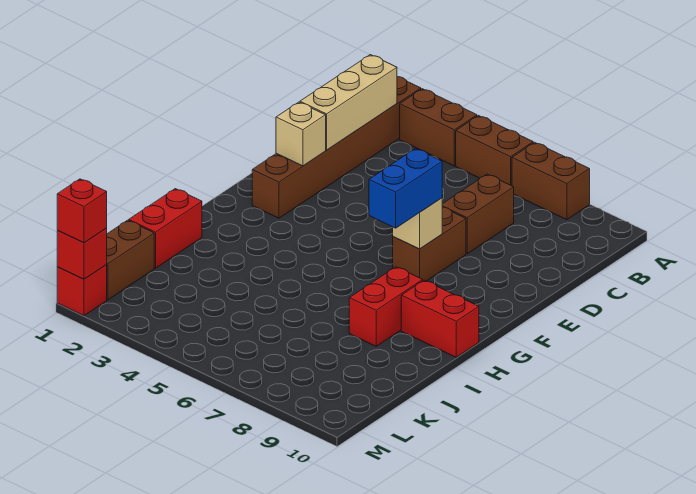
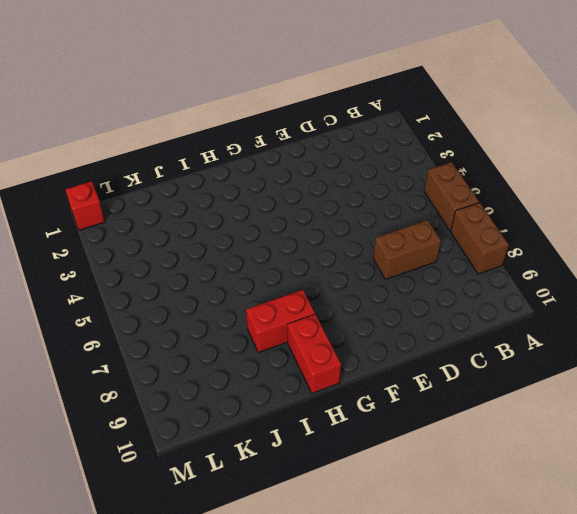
none -> brown 1x6 brick [252,77,421,218]
none -> brown 1x2 brick [400,89,477,166]
none -> brown 1x2 brick [393,207,466,281]

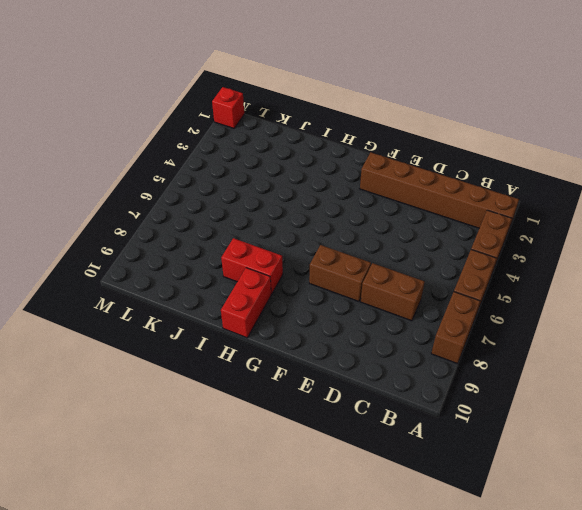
none -> red 1x2 brick [129,189,202,268]
none -> brown 1x2 brick [106,220,154,300]
none -> tan 1x3 brick [300,55,397,150]

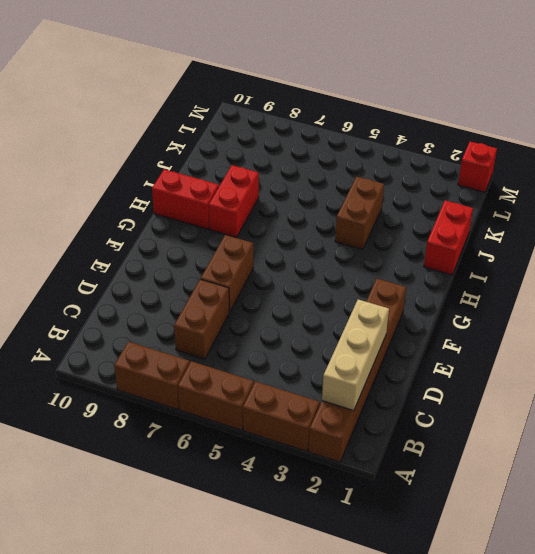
brown 1x2 brick [335,177,384,250] -> brown 1x2 brick moved to [106,220,154,300]
none -> tan 1x1 brick [276,102,326,166]
none -> tan 1x1 brick [393,198,442,249]
none -> red 1x1 brick [57,228,107,279]

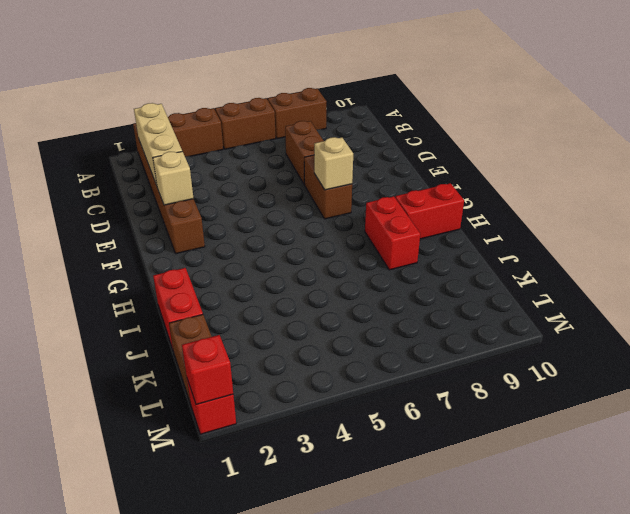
none -> blue 1x2 brick [369,149,442,228]
none -> red 1x1 brick [57,179,107,243]

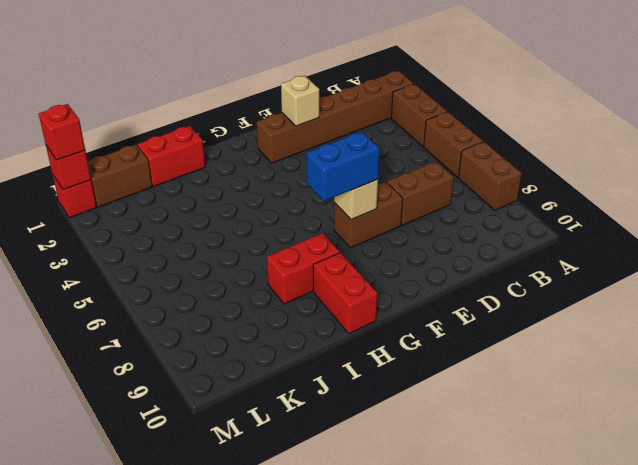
none -> tan 1x3 brick [300,55,397,150]

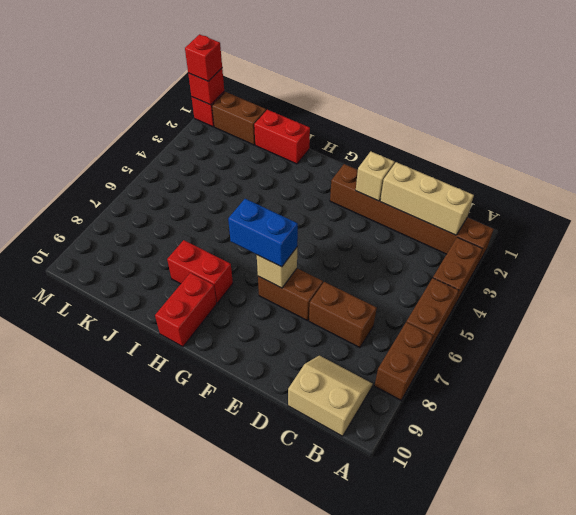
tan 2x2 slope [288,355,373,436] -> none

